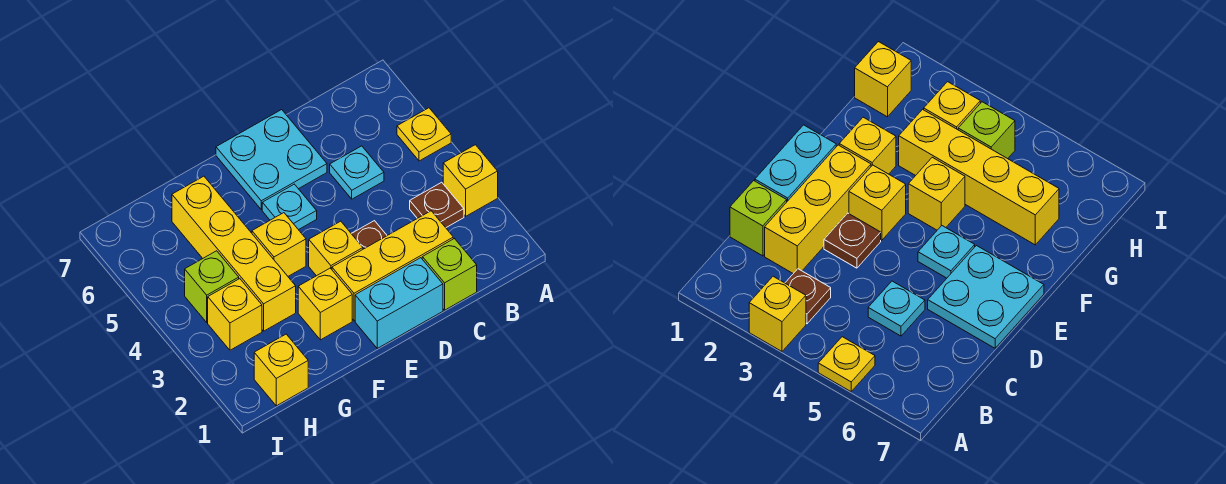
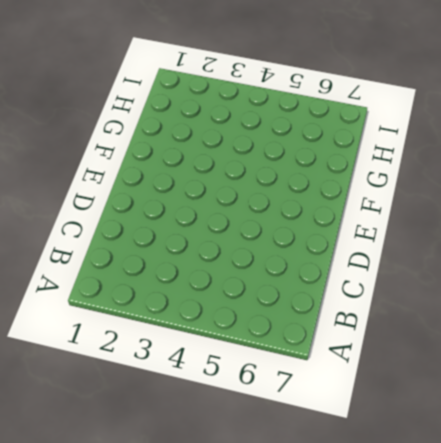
none -> yellow 1x1 brick [443,145,498,216]
none -> yellow 1x1 plate [397,108,451,161]
none -> brown 1x1 plate [410,182,464,228]

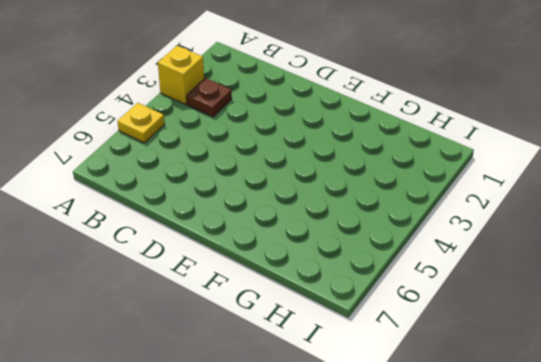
none -> lime 1x1 brick [422,239,477,310]
none -> yellow 1x3 brick [332,211,453,321]
none -> cyan 1x1 plate [330,146,384,199]

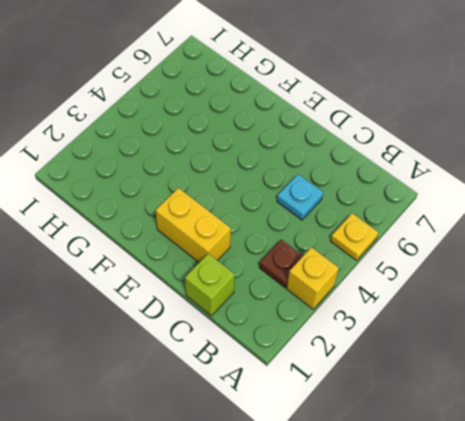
yellow 1x2 brick [155,188,231,262] -> yellow 1x3 brick [332,211,453,321]
none -> cyan 1x2 brick [355,258,443,348]
none -> brown 1x1 plate [352,221,387,249]
none -> cyan 2x2 plate [216,110,327,210]

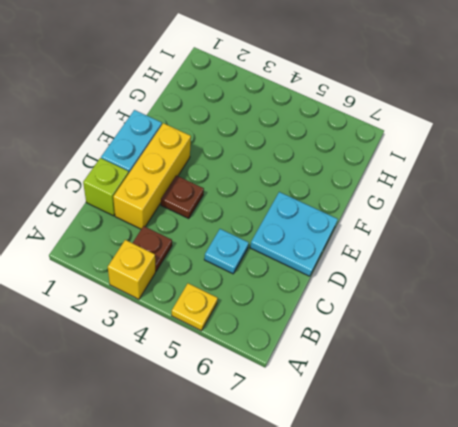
none -> yellow 1x1 brick [309,221,363,276]
none -> cyan 1x1 plate [262,184,317,230]
none -> yellow 1x1 brick [298,268,352,340]

